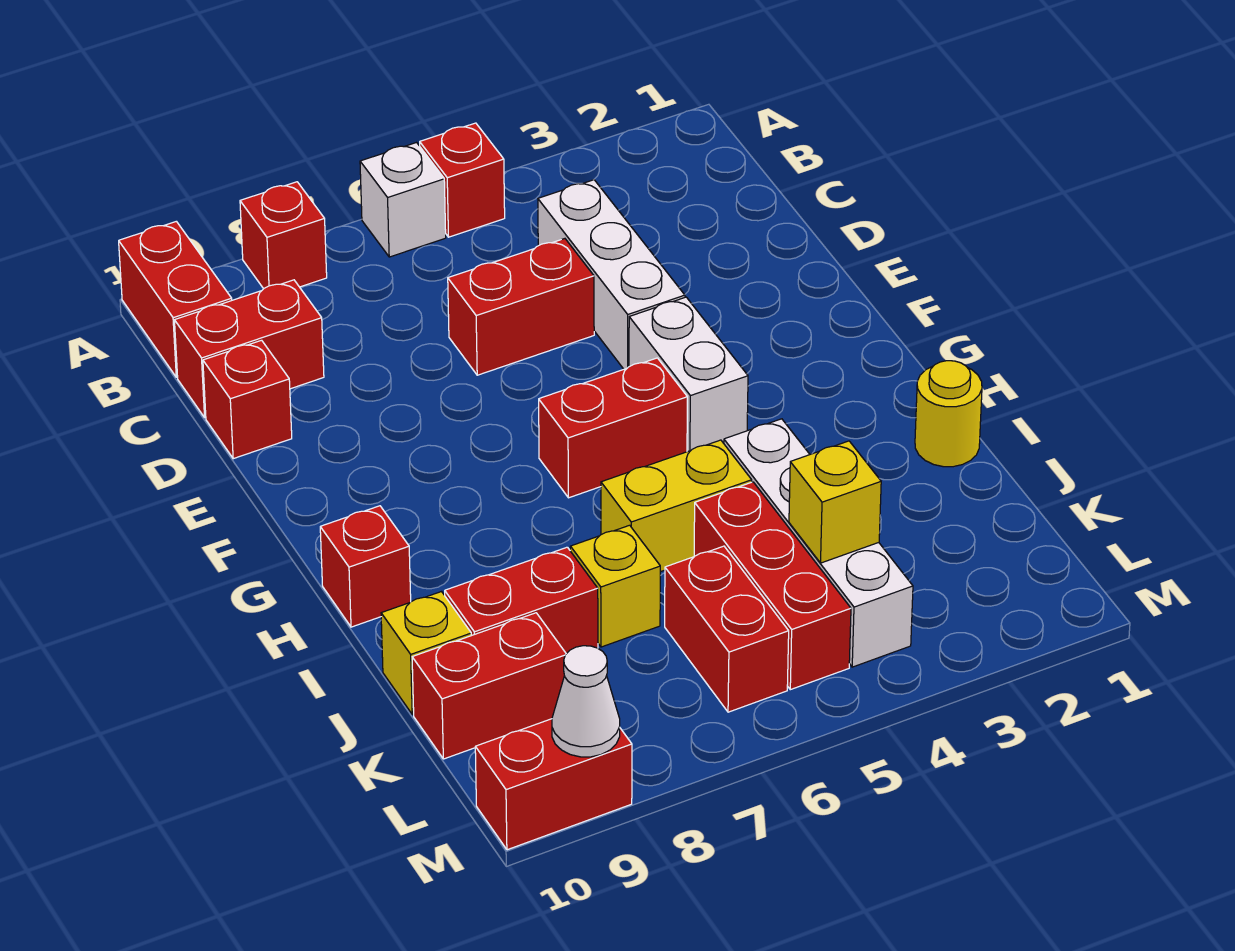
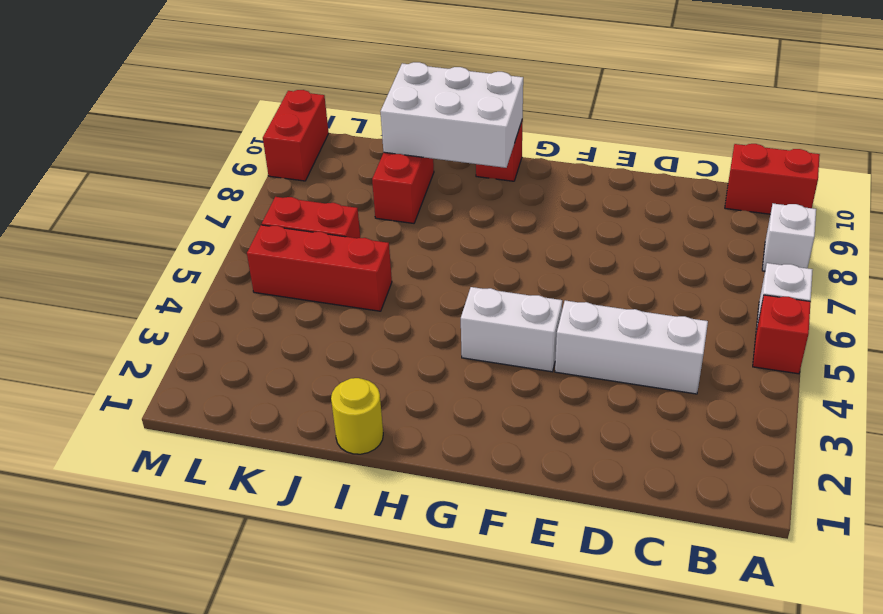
white 1x1 brick [762,203,816,271] -> red 1x1 brick [240,182,327,289]
white 2x3 brick [380,62,523,168] -> none
none -> red 1x2 brick [174,280,324,418]
none -> red 1x2 brick [448,239,594,375]
none -> red 1x1 brick [203,340,292,459]

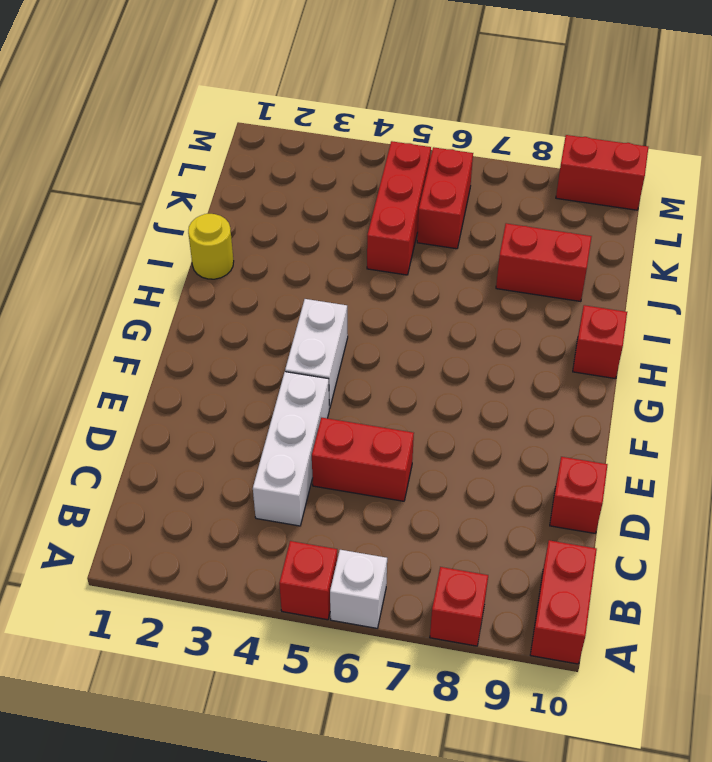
none -> red 1x2 brick [174,280,324,418]
none -> red 1x2 brick [539,358,687,498]
none -> white 1x4 brick [724,419,913,667]

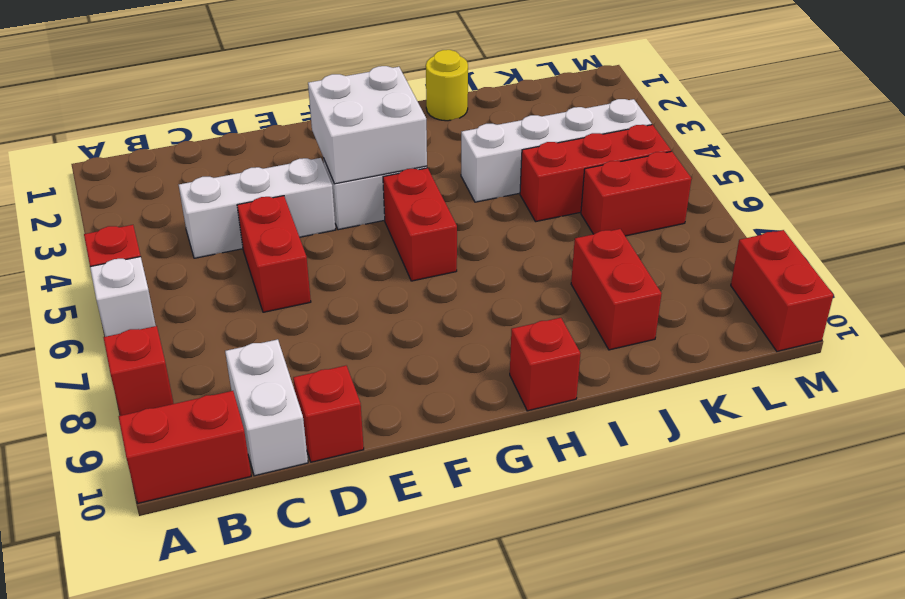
white 1x2 brick [225,339,308,476] -> red 1x2 brick [174,280,324,418]
white 2x2 brick [308,66,427,184] -> none
none -> yellow 1x2 brick [601,440,752,572]
none -> yellow 1x1 brick [570,525,660,647]
none -> yellow 1x1 brick [381,592,471,714]

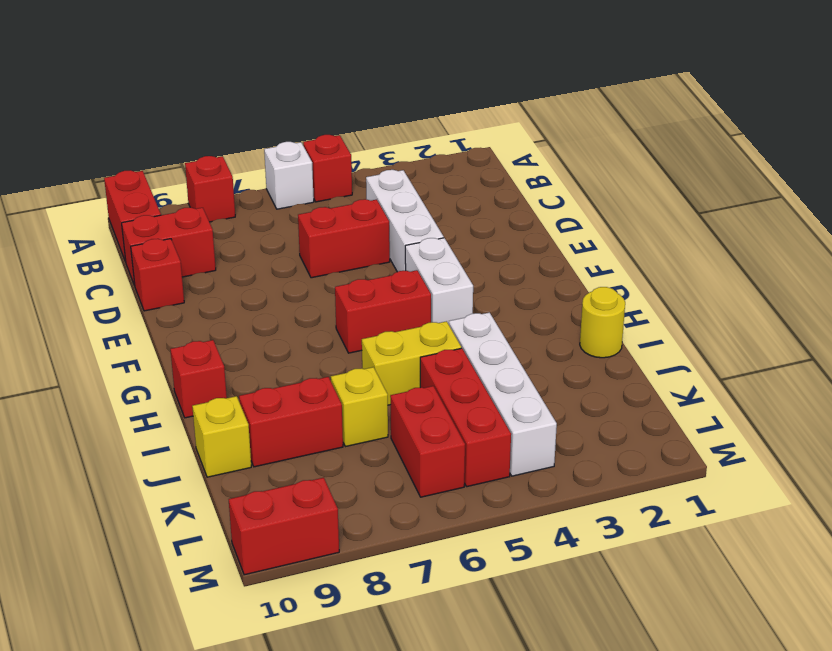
none -> red 1x2 brick [412,613,566,759]
none -> yellow 1x1 brick [789,441,881,563]
none -> white 1x1 cone [552,646,620,757]

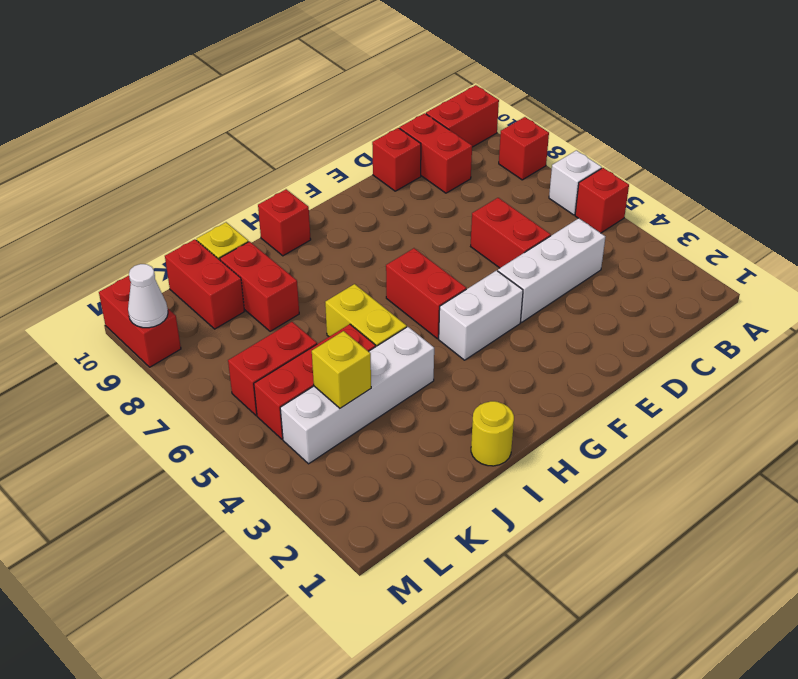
none -> yellow 1x1 brick [570,525,660,647]

